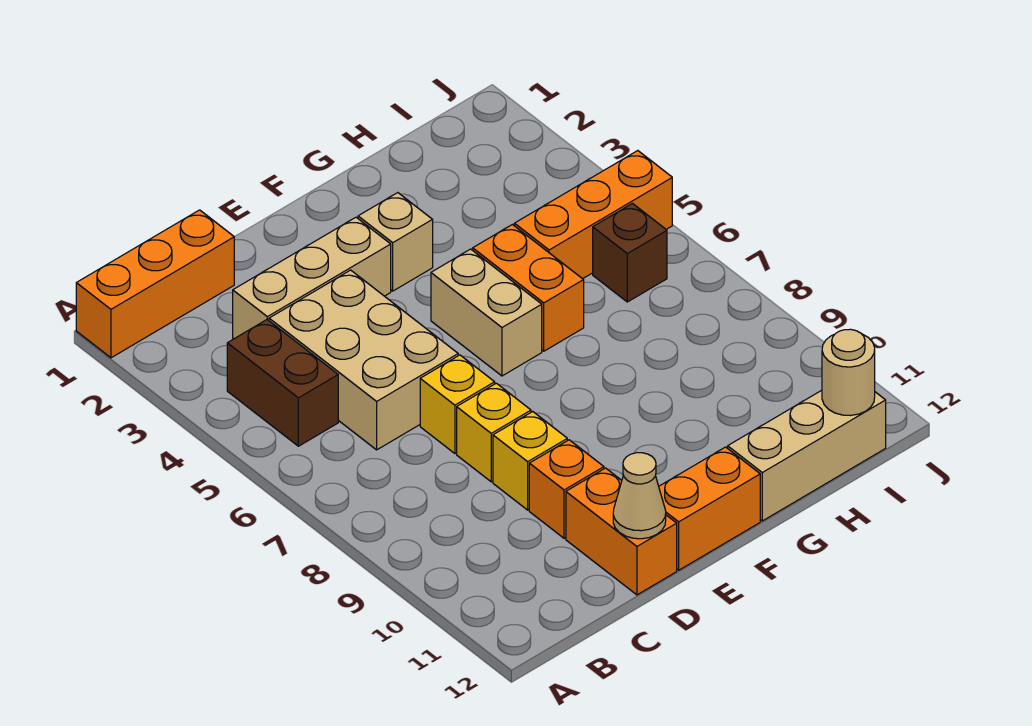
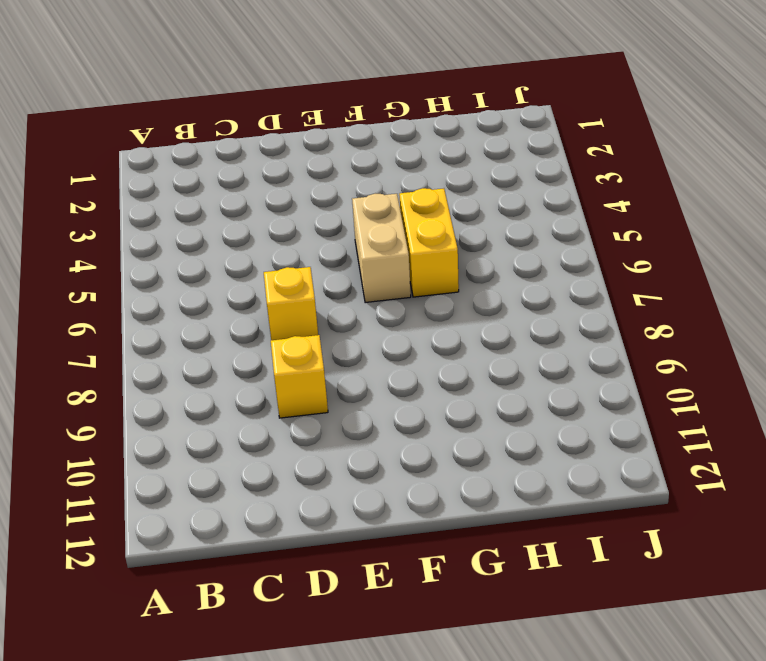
yellow 1x2 brick [399,188,459,297] -> orange 1x2 brick [473,225,584,351]
none -> orange 1x3 brick [76,210,234,358]
none -> brown 1x2 brick [227,320,338,446]
none -> tan 1x3 brick [233,217,391,339]

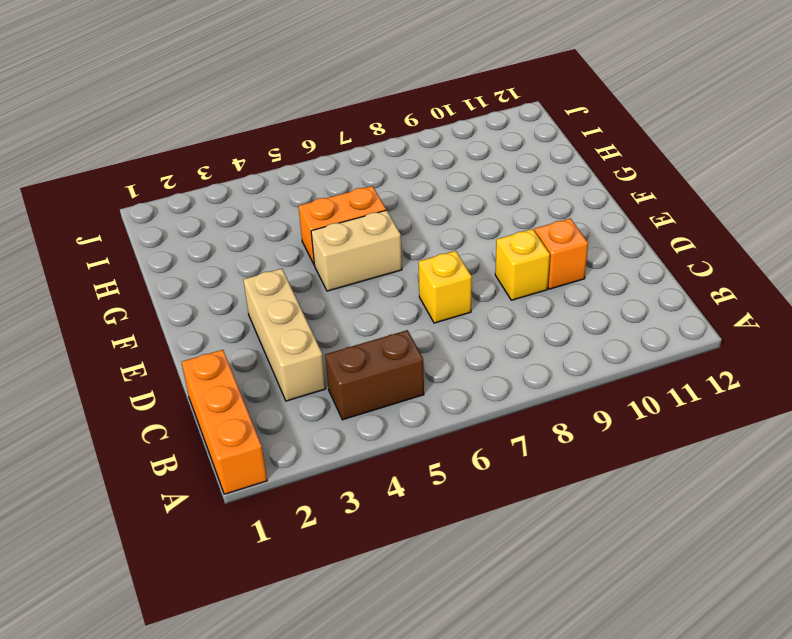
none -> tan 2x3 brick [269,270,458,450]
none -> yellow 1x1 brick [457,383,531,482]
none -> orange 1x2 brick [566,468,677,595]

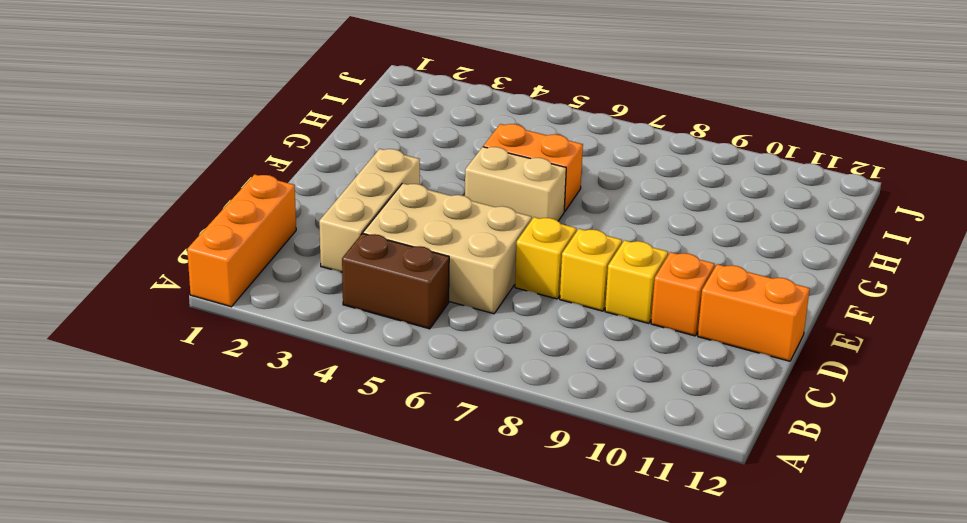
none -> orange 1x2 brick [659,447,760,570]
none -> tan 1x1 brick [358,193,433,291]
none -> tan 1x3 brick [728,390,886,521]

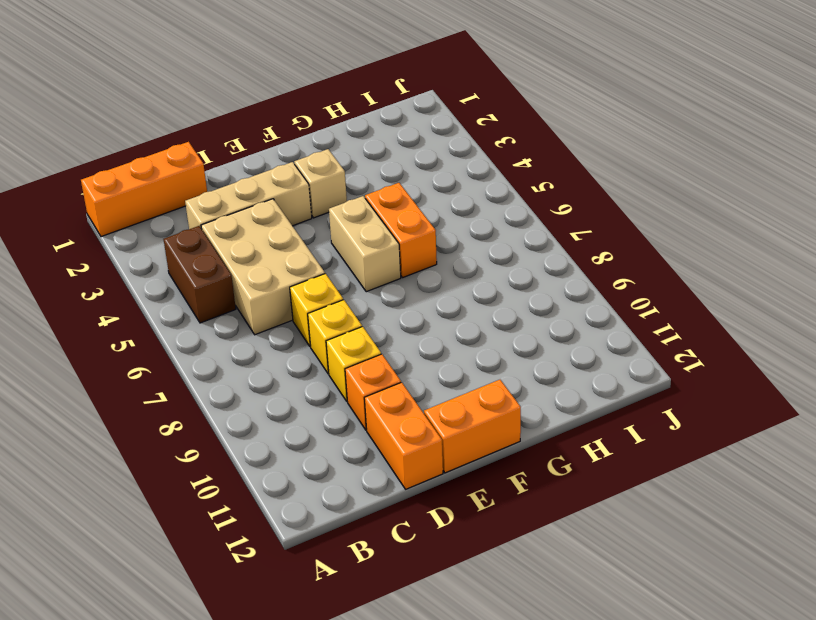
none -> tan 1x3 brick [728,390,886,521]
none -> orange 1x3 brick [514,151,672,279]
none -> brown 1x1 brick [593,204,667,302]

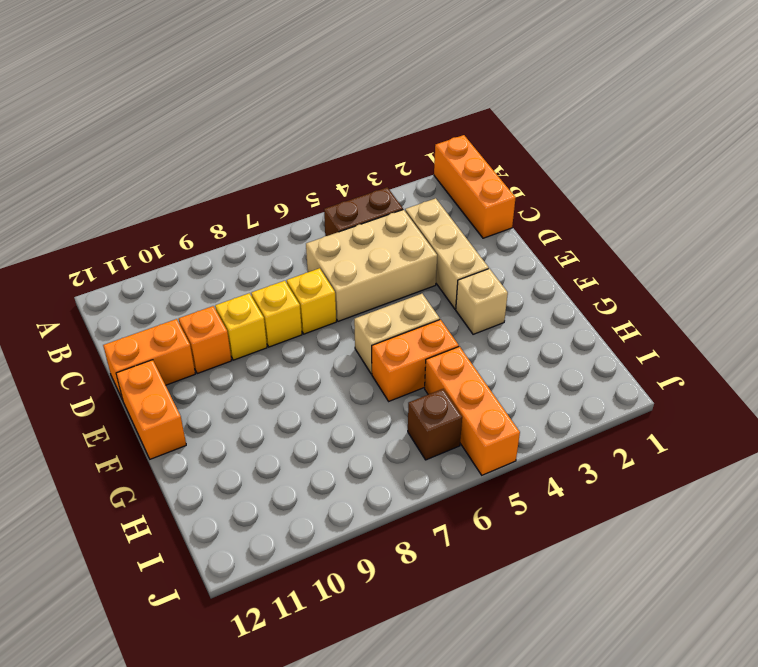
none -> tan 1x3 brick [728,390,886,521]
none -> tan 1x1 cone [613,453,666,539]
none -> tan 1x1 round brick [822,329,875,416]

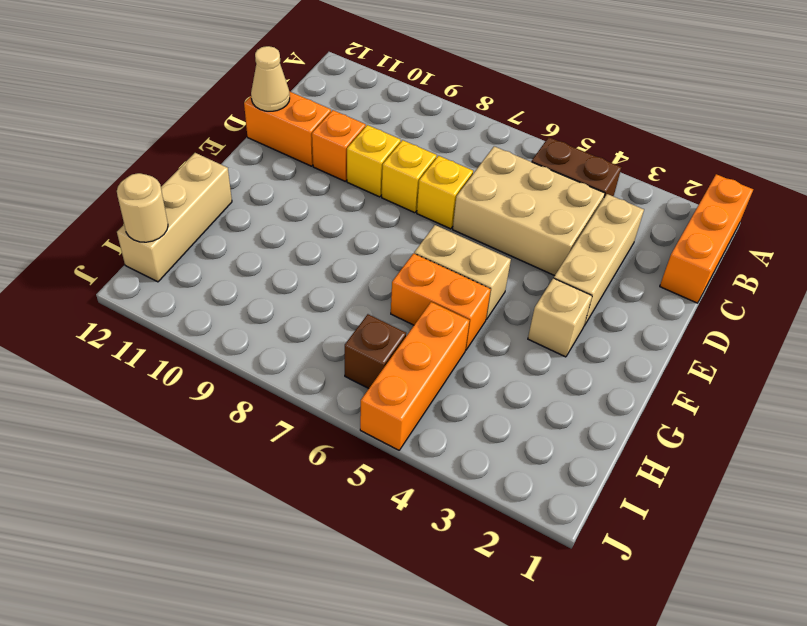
none -> orange 1x2 brick [659,447,760,570]

